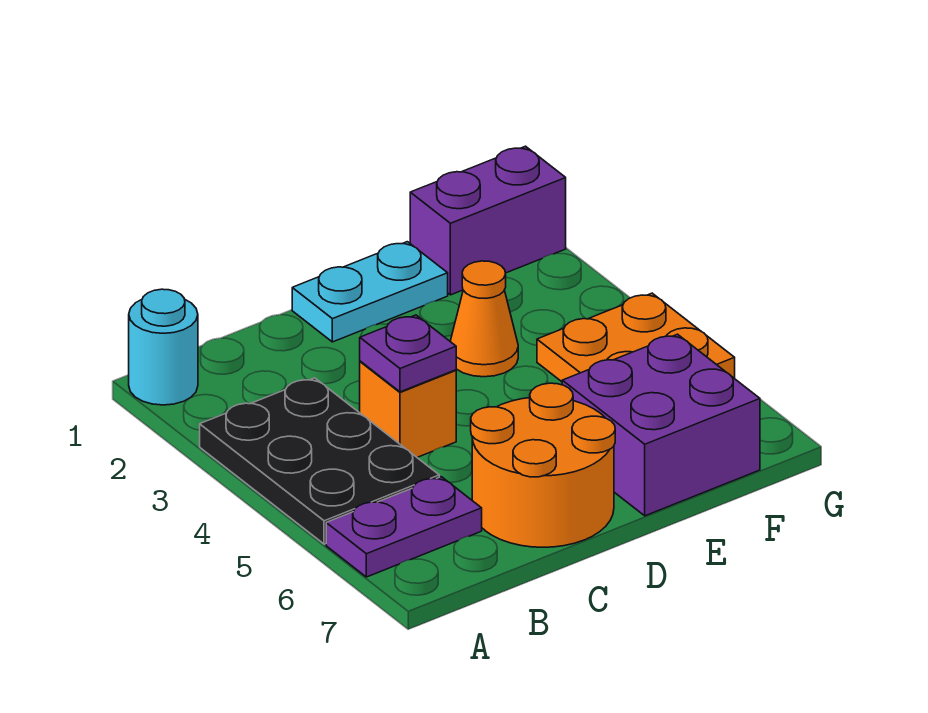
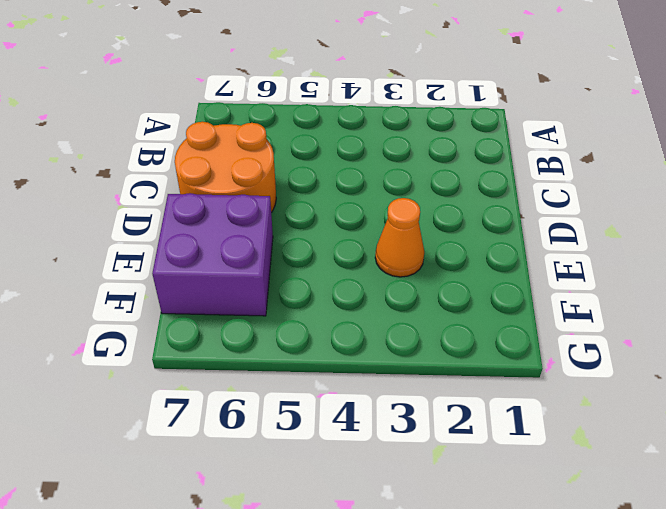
none -> cyan 1x1 round brick [129,289,198,405]
none -> black 2x3 plate [200,378,439,544]

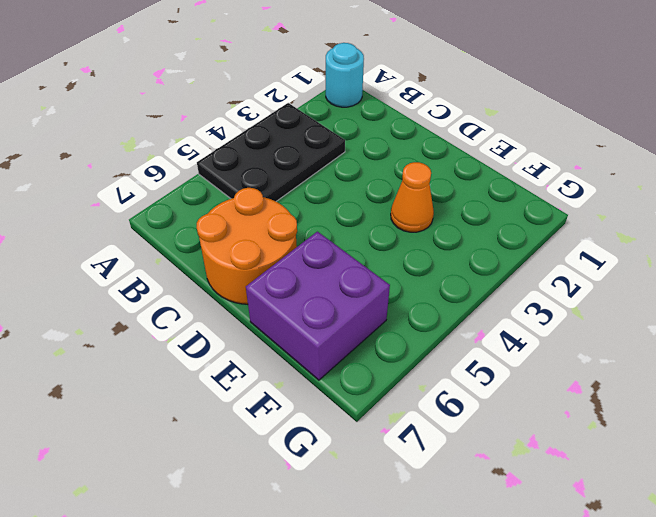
none -> purple 1x2 plate [326,477,482,577]
none -> orange 1x1 brick [360,361,456,457]

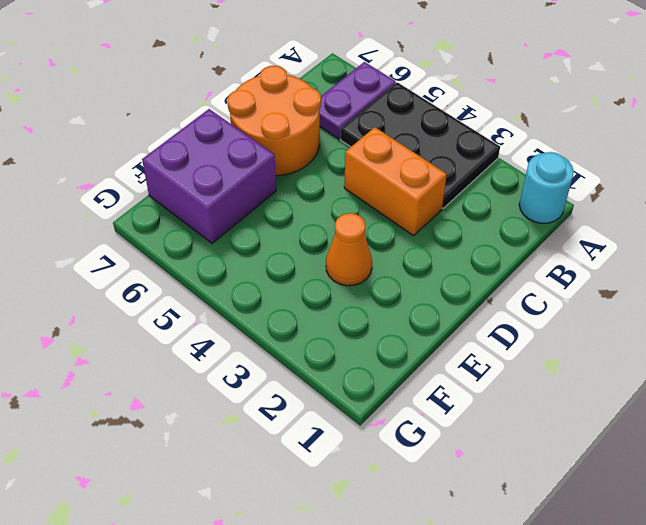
orange 1x2 brick [344,127,447,236] -> orange 1x1 brick [360,361,456,457]
none -> cyan 1x2 plate [292,242,448,342]
none -> purple 1x2 brick [410,146,566,295]

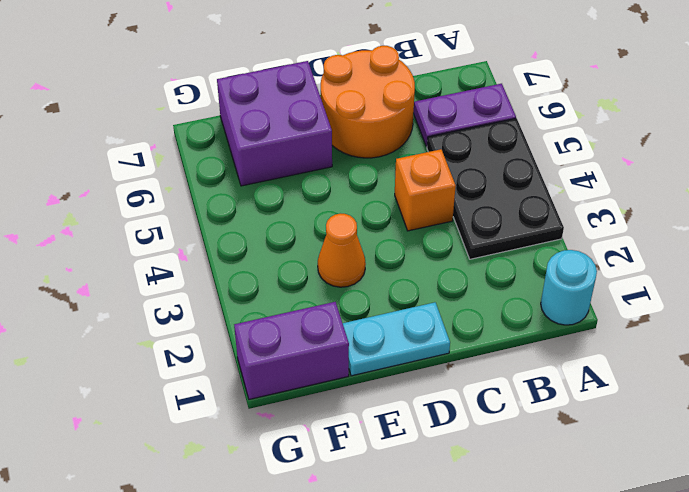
none -> orange 2x2 plate [537,293,735,382]
none -> purple 1x1 plate [360,315,456,392]

